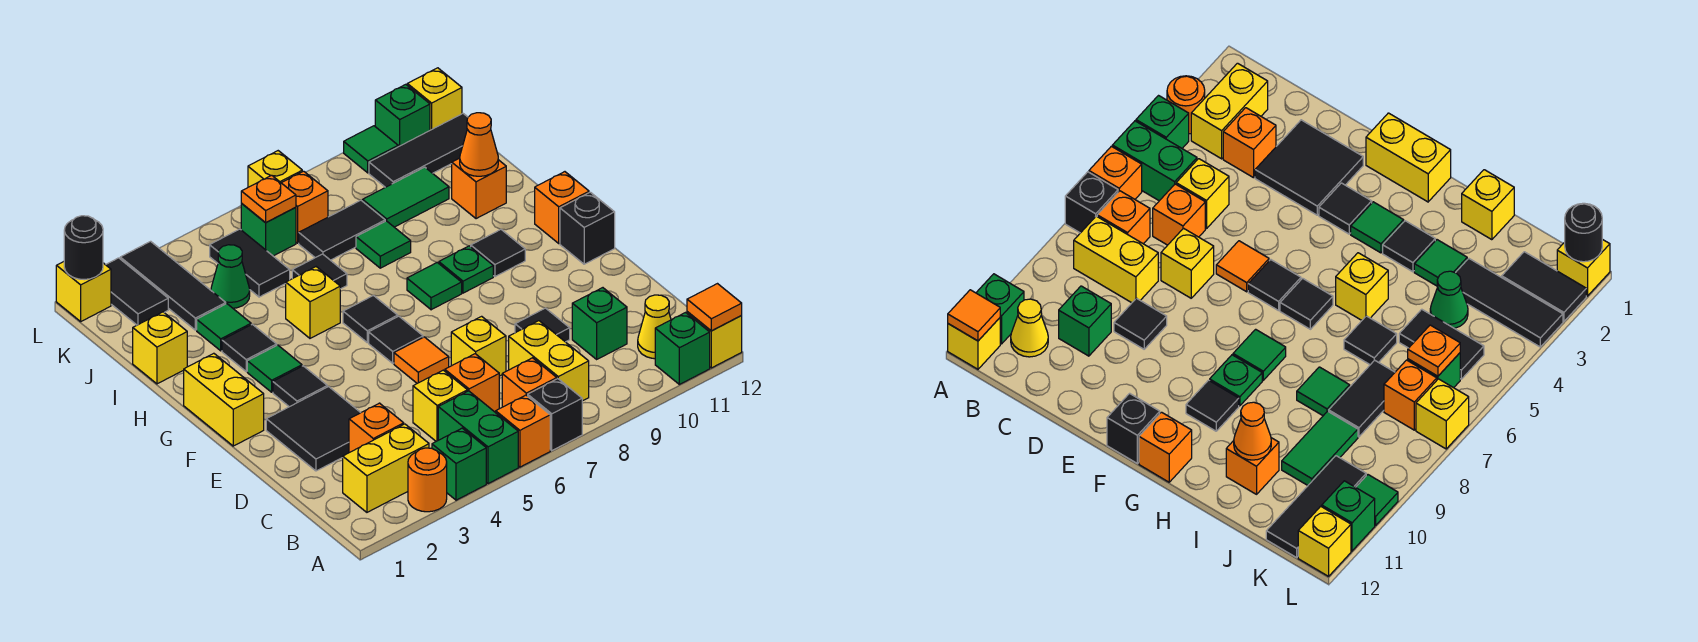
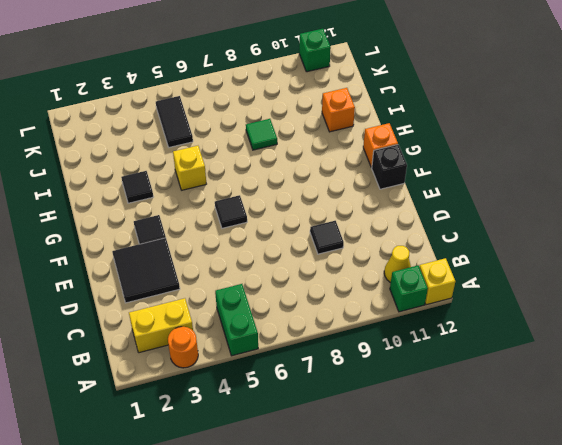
none -> green 1x1 brick [432,428,486,500]
none -> orange 1x1 brick [495,395,550,467]
none -> black 1x1 brick [528,379,582,450]
none -> orange 1x1 brick [502,358,557,407]

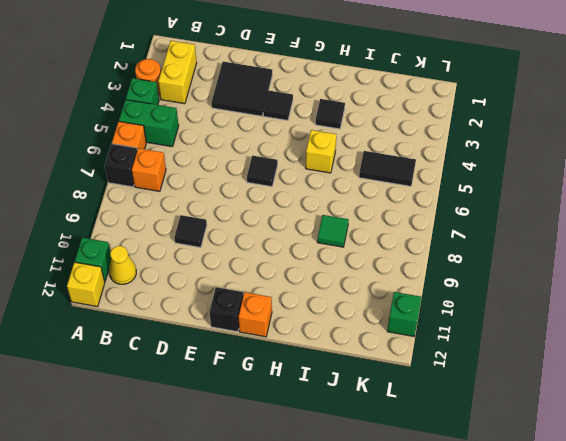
none -> yellow 1x2 brick [509,321,589,401]
none -> orange 1x1 brick [349,403,404,453]
none -> yellow 1x1 brick [413,370,468,441]
none -> orange 1x1 brick [445,354,499,412]

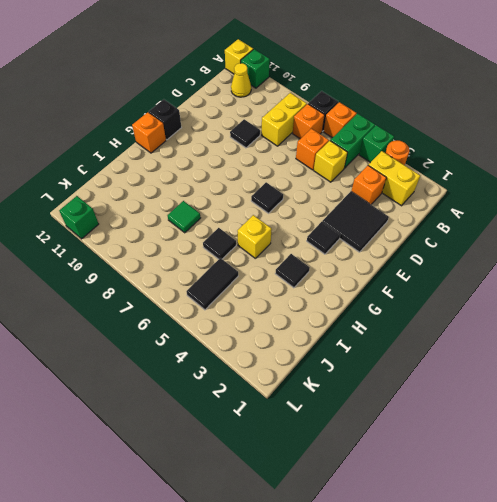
none -> green 1x1 brick [572,288,627,359]
none -> yellow 1x1 brick [451,316,506,376]
none -> orange 1x1 tile [394,337,449,383]
none -> yellow 1x2 brick [184,353,264,446]

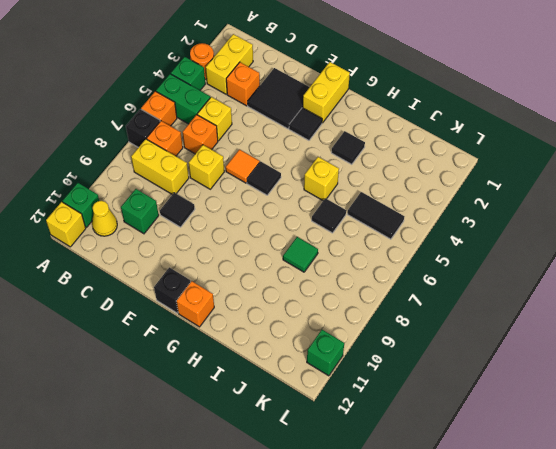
yellow 1x2 brick [303,62,350,123] -> yellow 1x2 brick turned to [184,353,264,446]
none -> green 1x1 tile [247,345,302,392]
none -> black 1x1 tile [343,295,398,343]
none -> green 1x1 tile [407,262,462,310]
none -> green 1x1 plate [439,246,493,293]

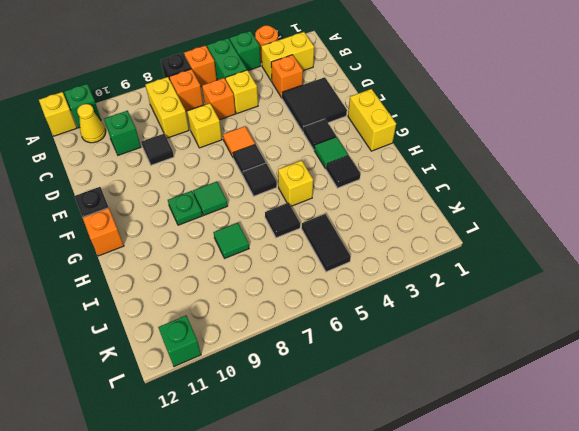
none -> black 1x1 tile [471,229,525,277]
none -> yellow 1x1 brick [133,312,187,384]
none -> green 1x1 tile [197,304,251,351]
none -> orange 1x1 brick [452,158,506,219]

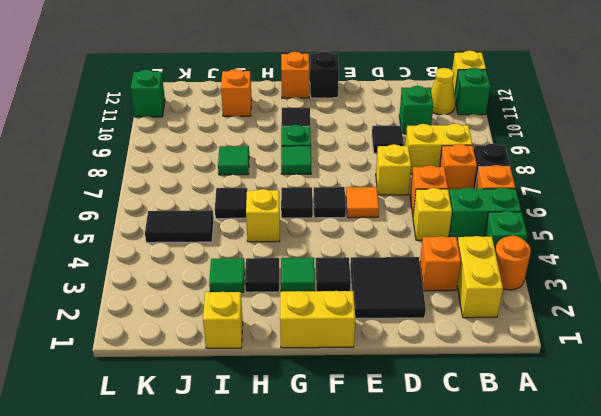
none -> black 1x3 tile [120,241,226,330]
none -> green 1x1 cone [211,245,250,308]
none -> black 1x2 tile [299,200,385,260]
none -> green 1x2 tile [363,167,449,227]

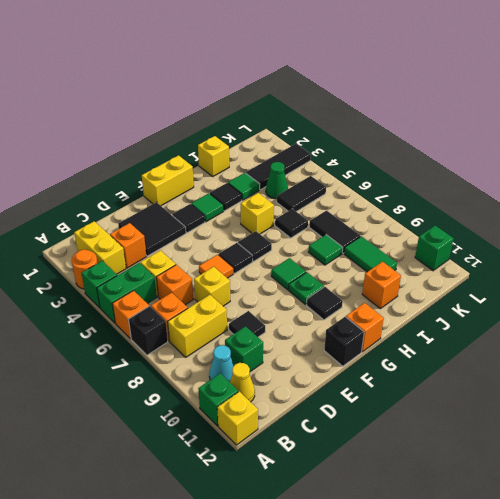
cyan 1x1 cone [209,345,234,382] -> none
none -> black 1x2 tile [106,258,168,325]
none -> green 1x1 brick [241,204,296,256]
none -> orange 1x1 brick [282,171,328,243]
none -> black 1x3 tile [369,114,468,187]

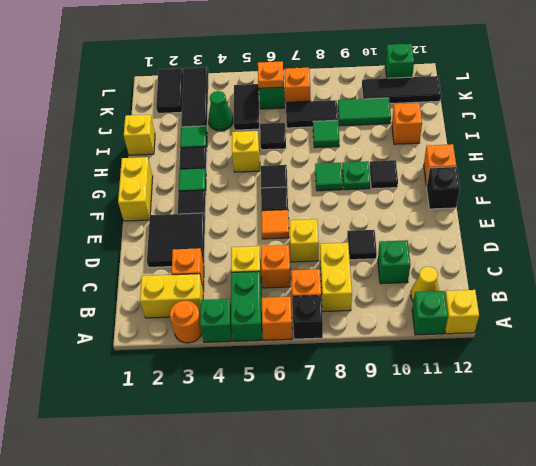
none -> yellow 1x1 brick [56,262,111,321]
none -> yellow 1x1 brick [248,151,302,187]
none -> green 1x1 tile [344,126,398,173]
none -> yellow 1x1 brick [407,68,462,130]

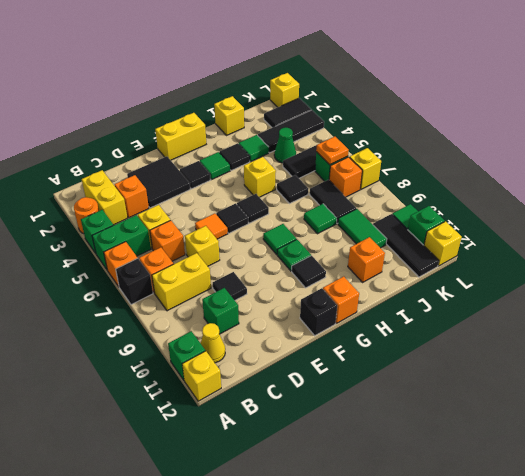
none -> orange 1x1 tile [687,284,742,331]
none -> orange 1x1 cone [460,113,498,176]
none -> black 1x1 round brick [64,216,103,280]

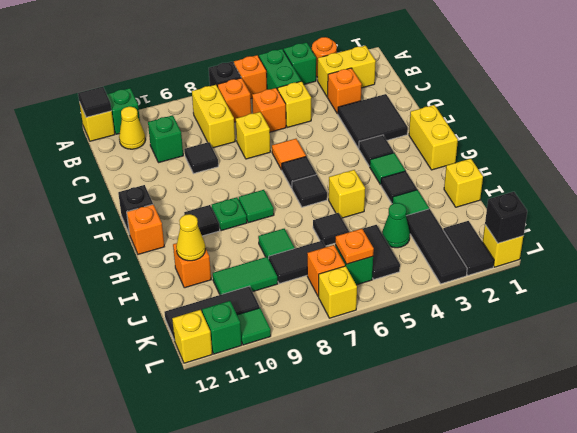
black 1x1 tile [78,87,112,117] -> orange 1x1 tile [687,284,742,331]
yellow 1x1 cone [176,214,205,261] -> orange 1x1 cone [460,113,498,176]
black 1x1 brick [485,192,527,243] -> black 1x1 round brick [64,216,103,280]

